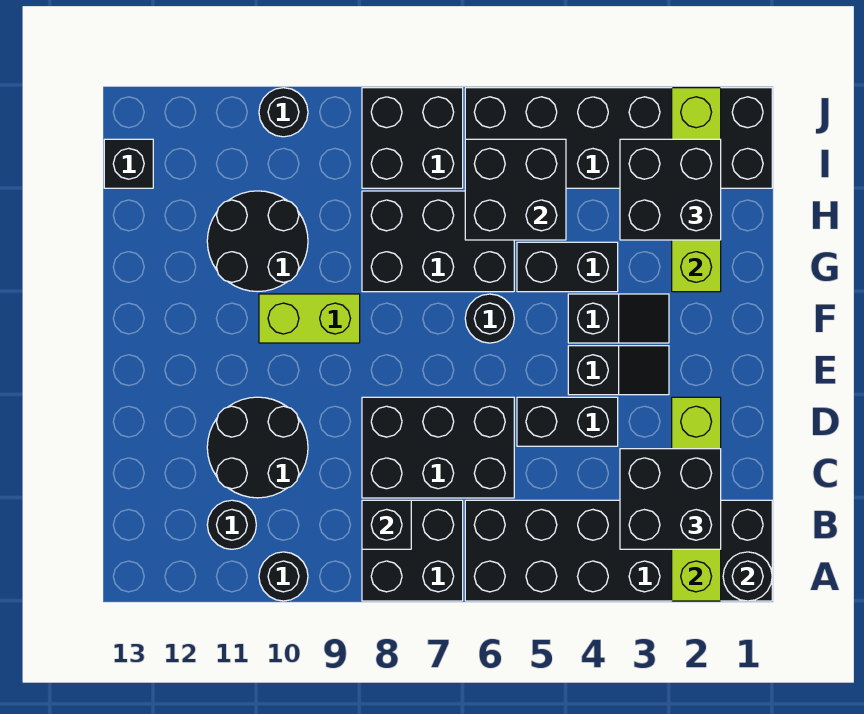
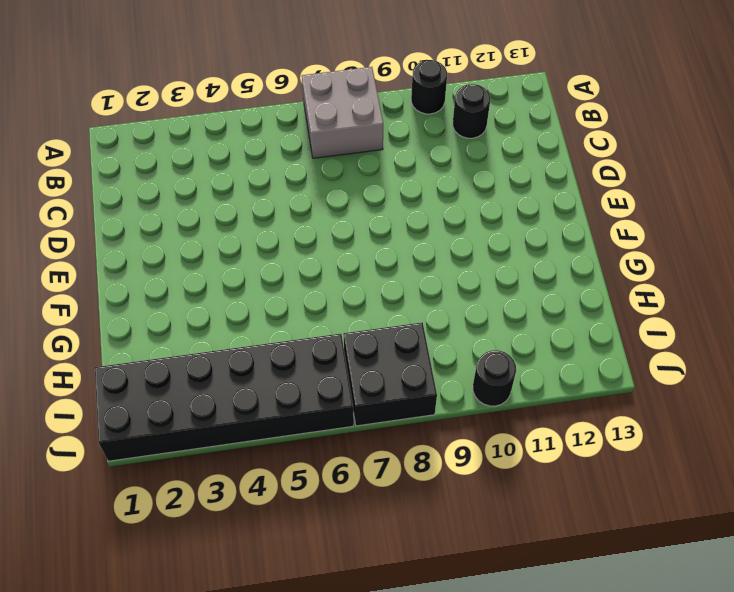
grey 2x2 brick [302,67,383,158] -> black 2x2 brick [362,500,463,601]
none -> black 2x6 brick [465,500,772,601]
none -> black 2x3 brick [362,397,514,498]
none -> black 2x2 round brick [207,397,308,498]

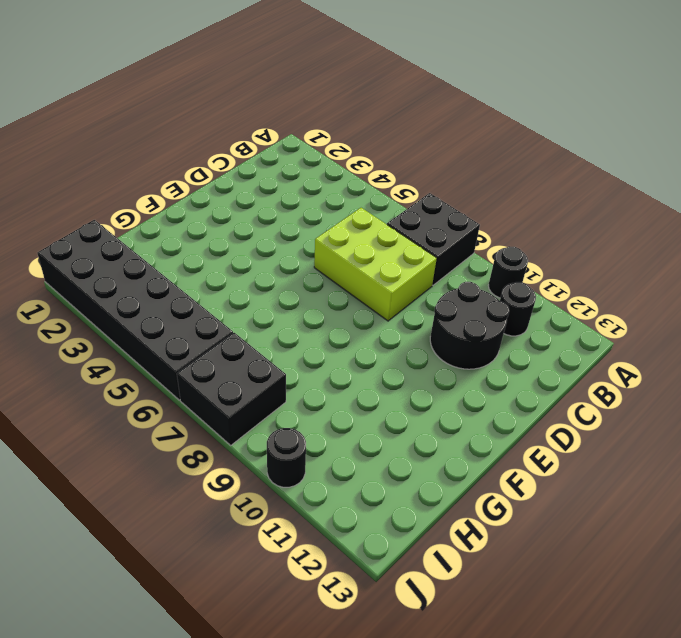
lime 2x3 brick [314,208,437,321] -> black 2x3 brick [362,397,514,498]
none -> black 2x6 brick [465,500,772,601]
none -> black 1x2 brick [517,397,618,446]
none -> black 1x2 slope [568,346,669,395]

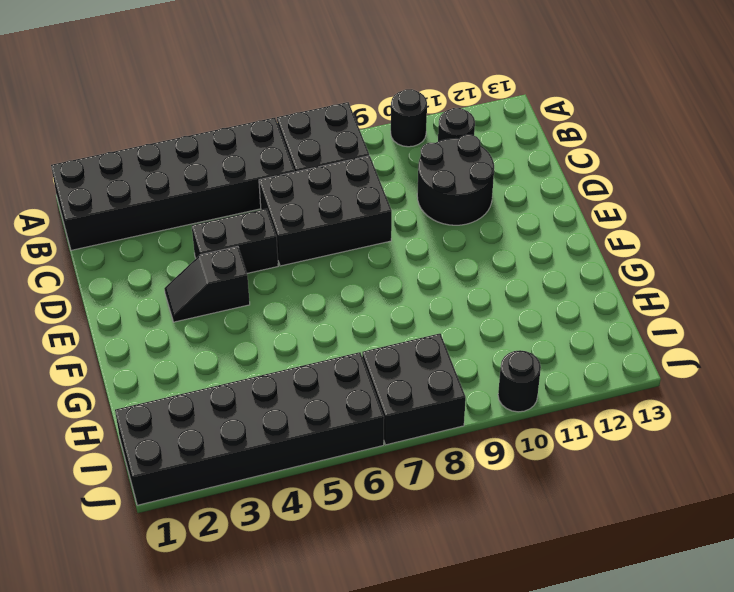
none -> black 1x2 slope [568,294,669,343]
none -> black 1x1 round brick [465,294,514,343]
none -> lime 1x2 brick [259,294,360,343]

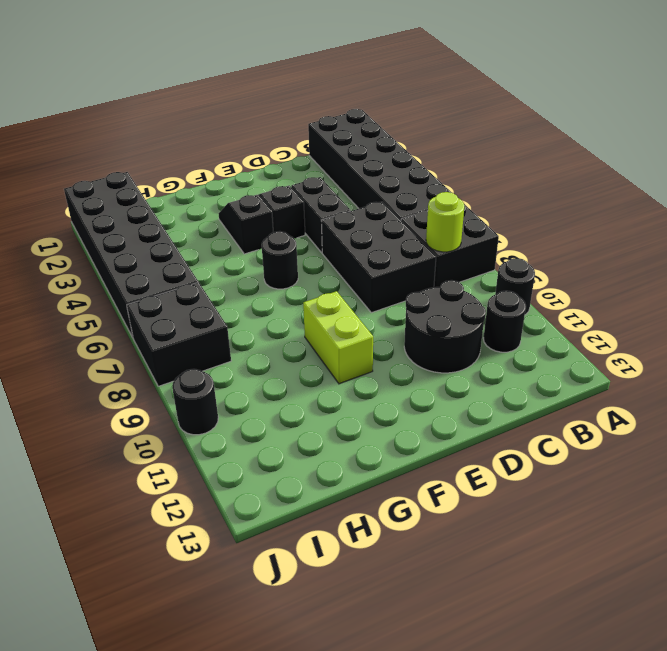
lime 1x1 round brick [426,192,464,252] -> black 1x1 brick [362,500,411,549]
none -> black 1x2 brick [517,242,618,292]
none -> black 2x3 brick [362,191,514,292]
none -> black 2x2 round brick [207,191,308,292]

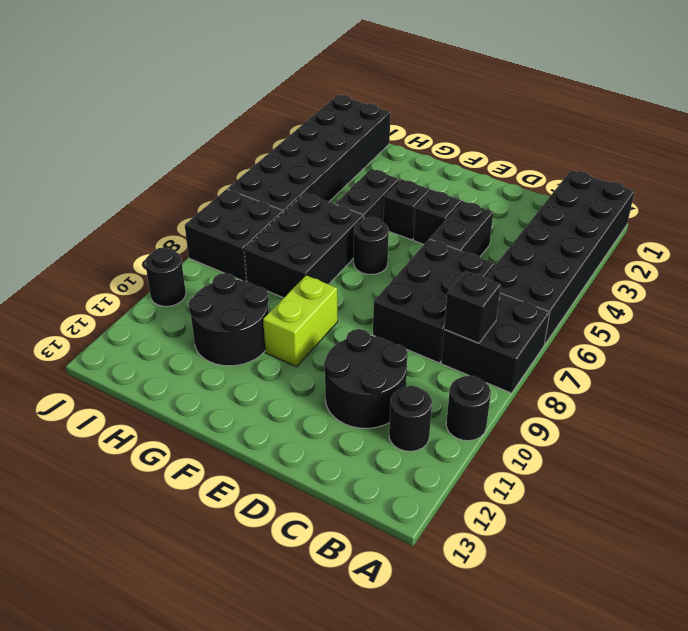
none -> black 1x1 brick [104,139,153,188]
none -> black 1x1 round brick [723,552,772,601]
none -> lime 1x4 brick [672,397,721,601]

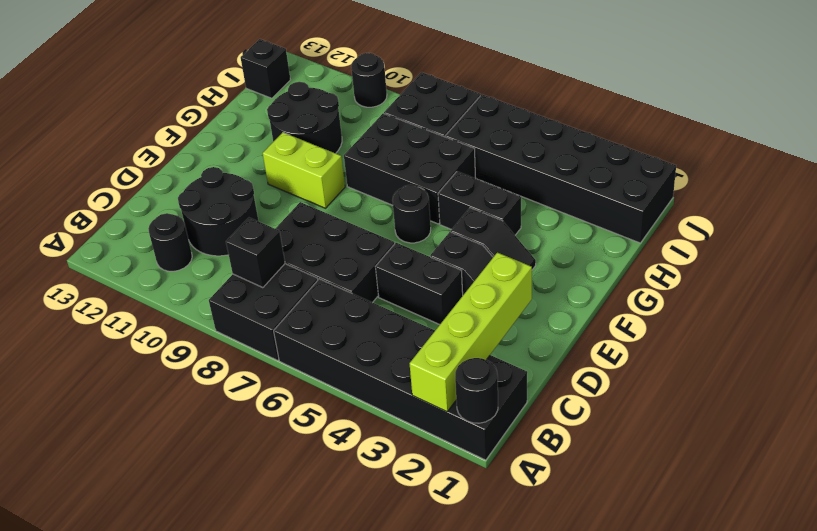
none -> black 1x1 round brick [259,552,308,601]
none -> lime 1x4 brick [672,88,721,292]
none -> black 2x2 brick [465,139,566,240]

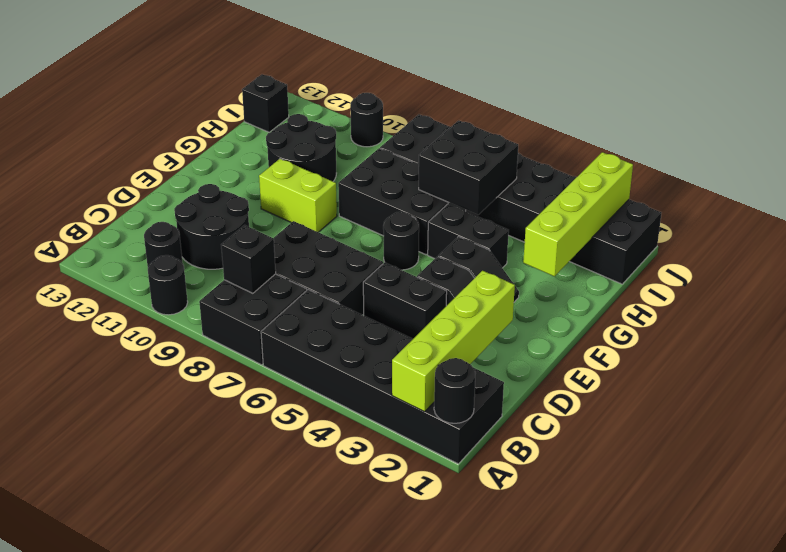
none -> black 2x2 brick [620,449,721,549]
none -> black 2x2 brick [620,139,721,240]

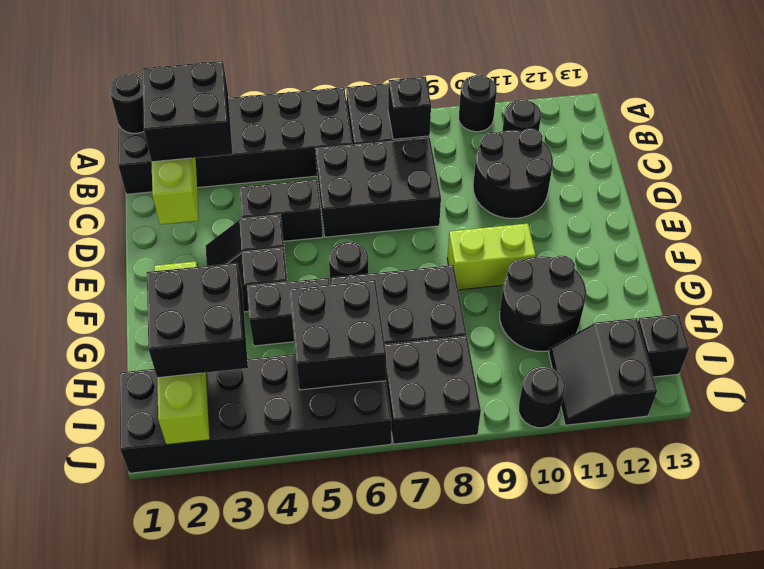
black 2x2 slope [549,318,657,425] -> none

